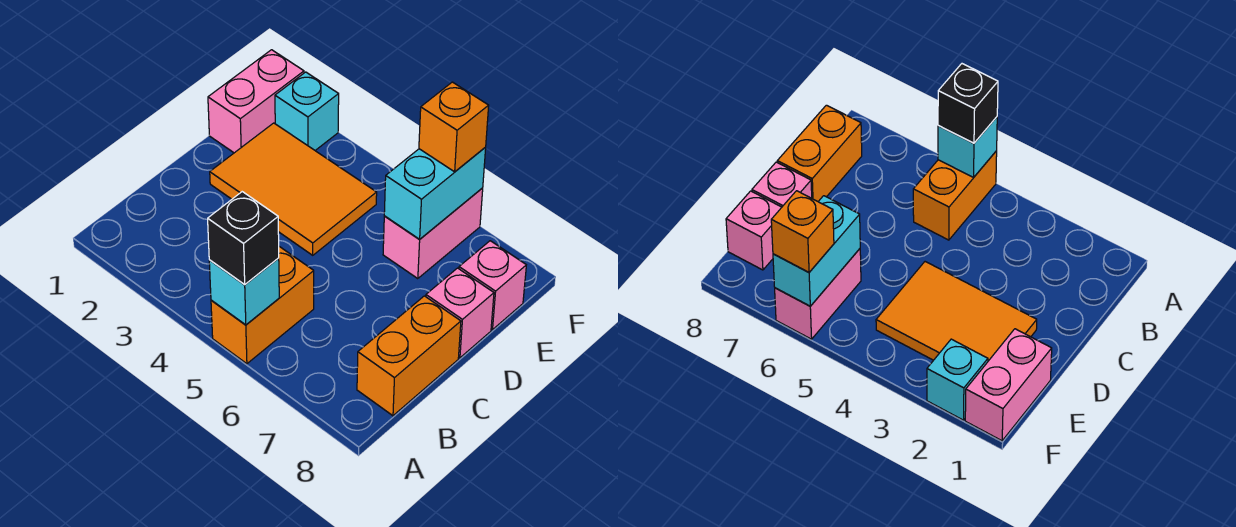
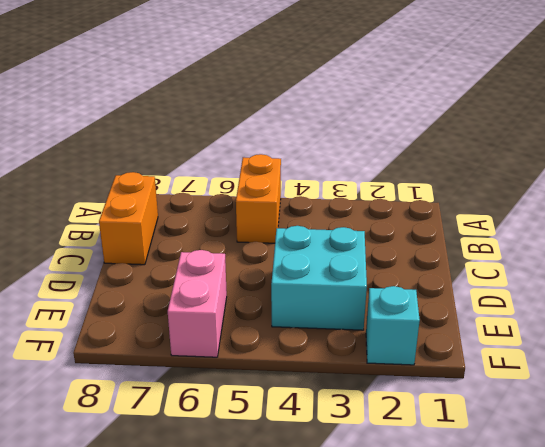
cyan 2x2 brick [271,226,367,330] -> orange 2x3 tile [210,123,377,255]
none -> pink 1x1 brick [426,268,494,358]
none -> pink 1x2 brick [208,50,304,153]
none -> pink 1x1 brick [459,241,526,330]

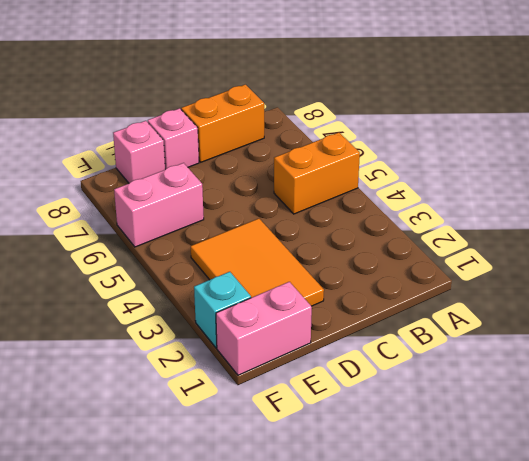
none -> cyan 1x1 brick [209,258,279,325]
none -> cyan 1x2 brick [384,147,486,239]
none -> black 1x1 brick [208,192,279,284]

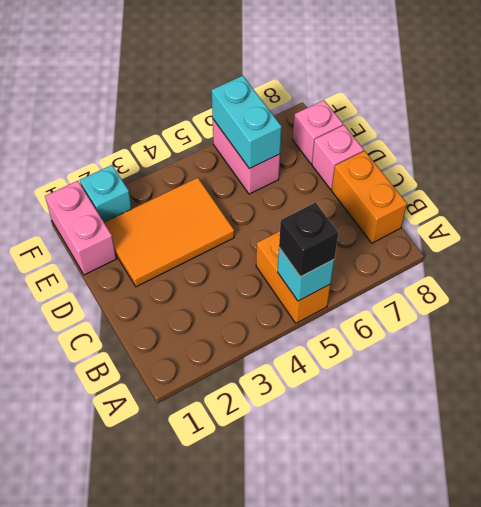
none -> orange 1x1 brick [419,82,489,172]

